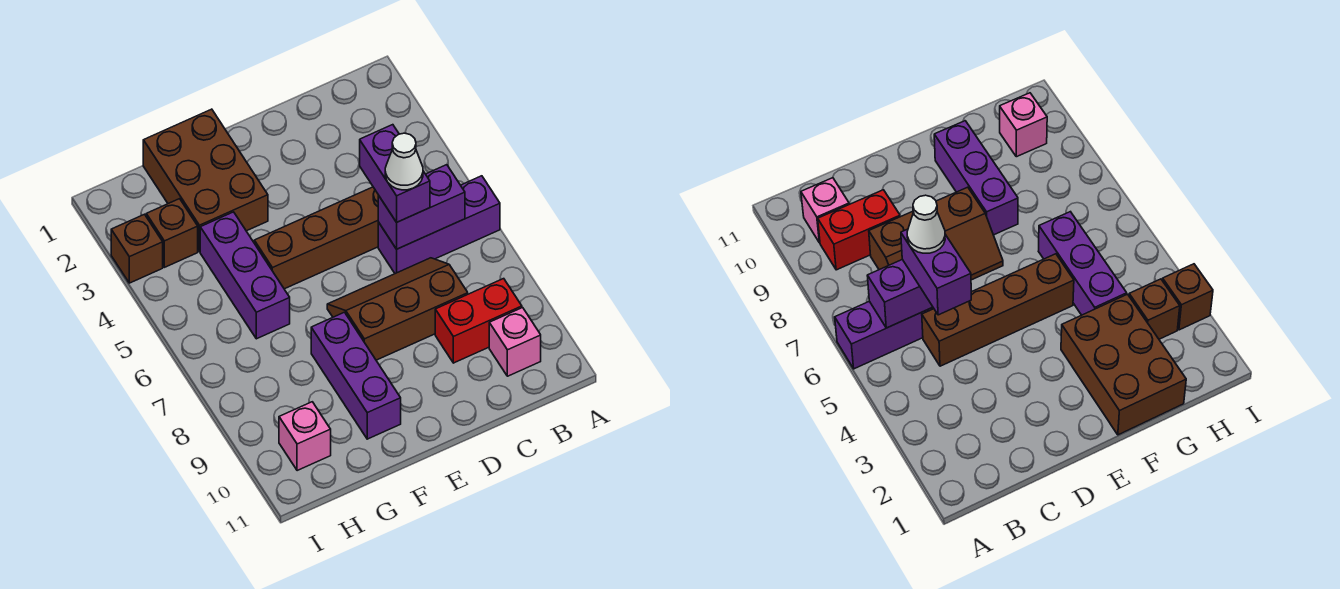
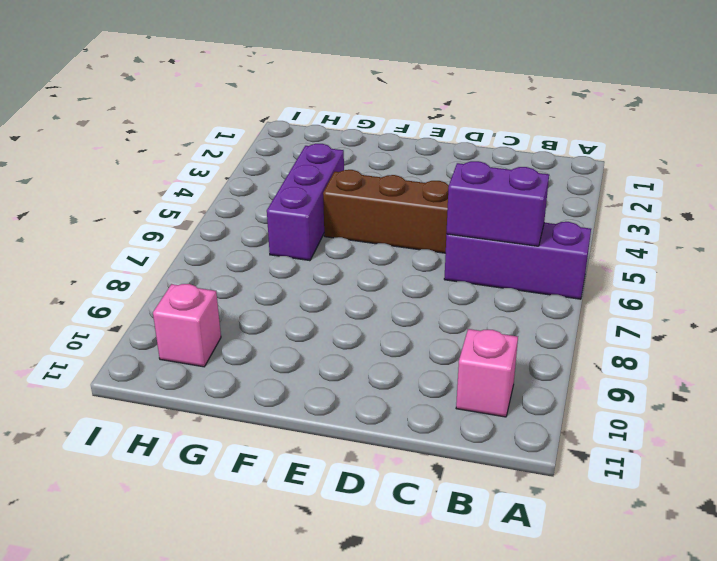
none -> red 1x2 brick [435,279,522,363]
none -> brown 2x3 slope [327,258,468,360]
none -> brown 2x3 brick [143,109,268,252]

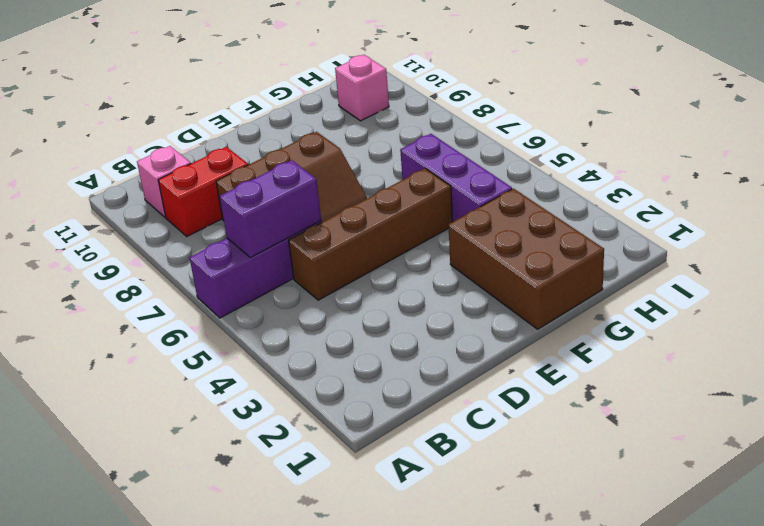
none -> purple 1x3 brick [311,312,401,439]
none -> brown 1x1 brick [146,199,198,267]
none -> brown 1x1 brick [111,214,163,283]

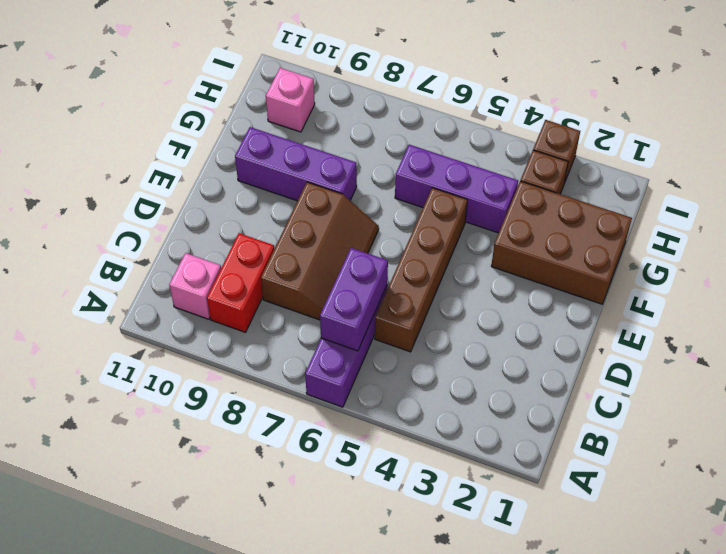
none -> purple 1x2 brick [360,125,430,222]
none -> white 1x1 cone [385,133,423,190]

